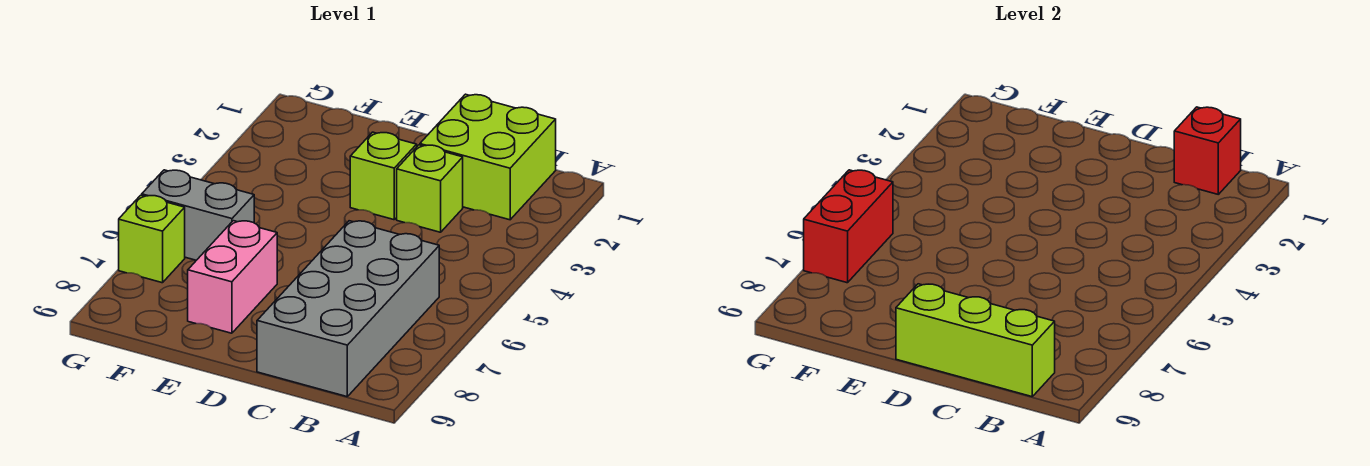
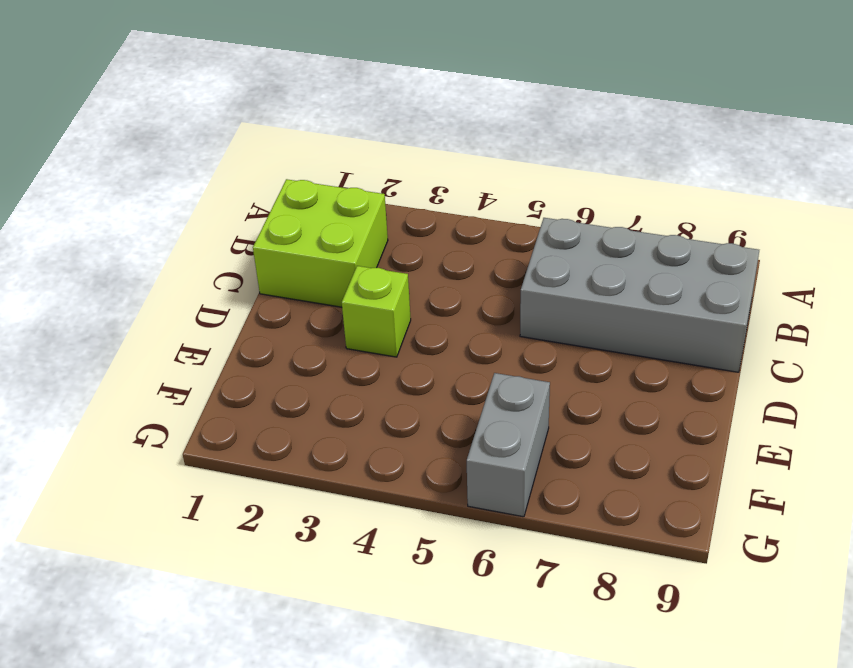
none -> lime 1x1 brick [397,145,463,232]
none -> pink 1x2 brick [188,221,277,333]

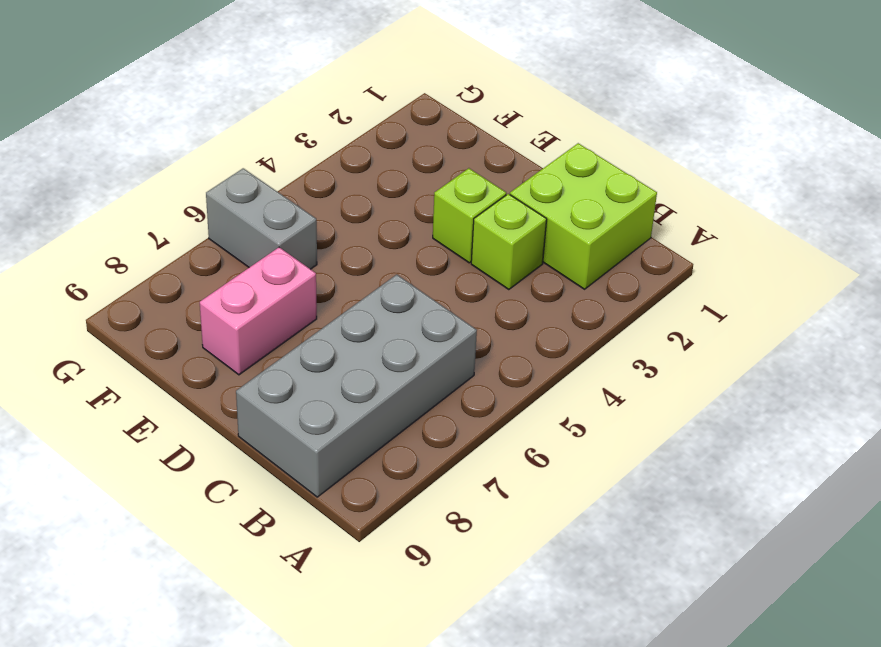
none -> lime 1x1 brick [119,195,185,283]
none -> red 1x1 brick [1174,107,1241,194]

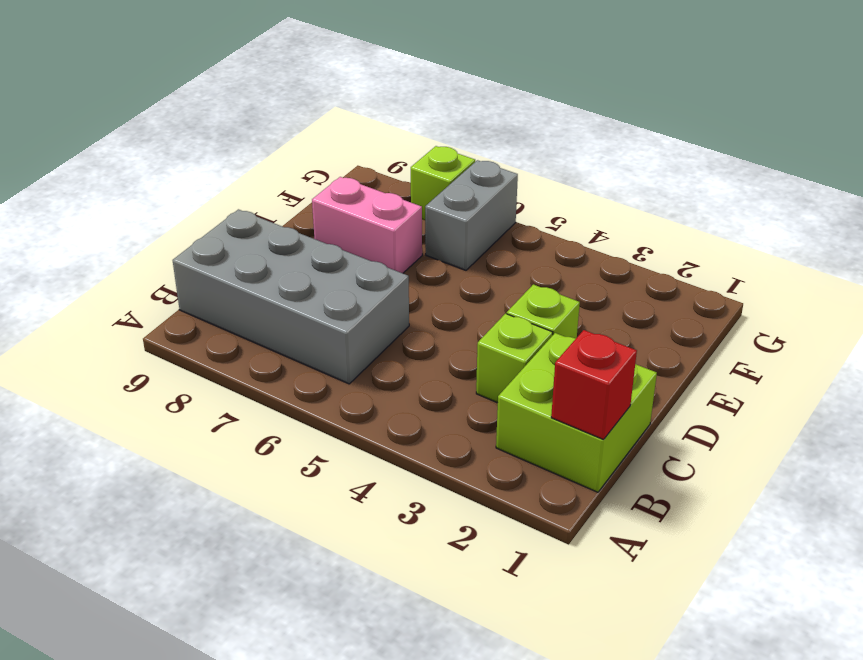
none -> lime 1x3 brick [896,284,1055,397]
none -> red 1x2 brick [804,170,893,283]

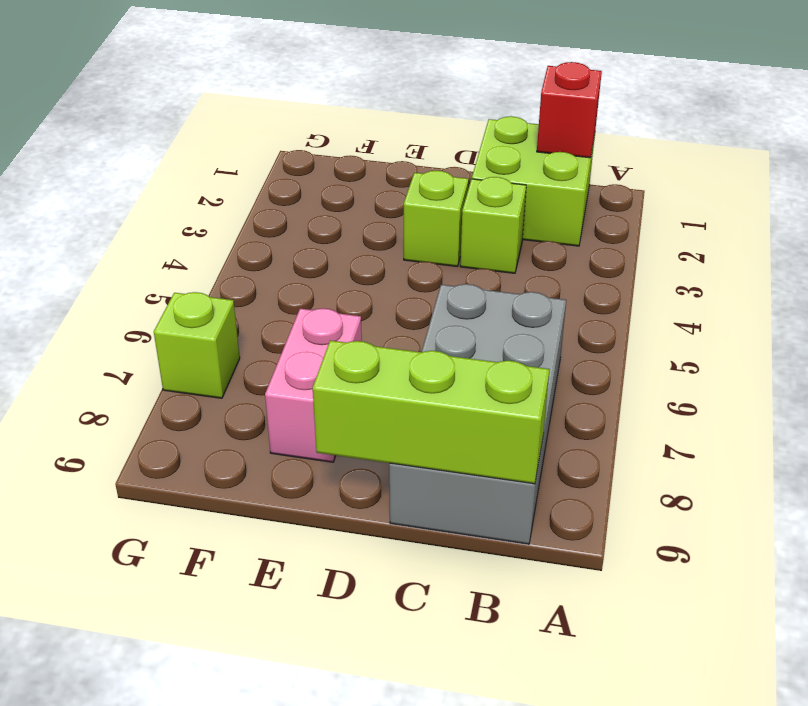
none -> grey 1x2 brick [142,170,254,260]
none -> red 1x2 brick [804,170,893,283]

